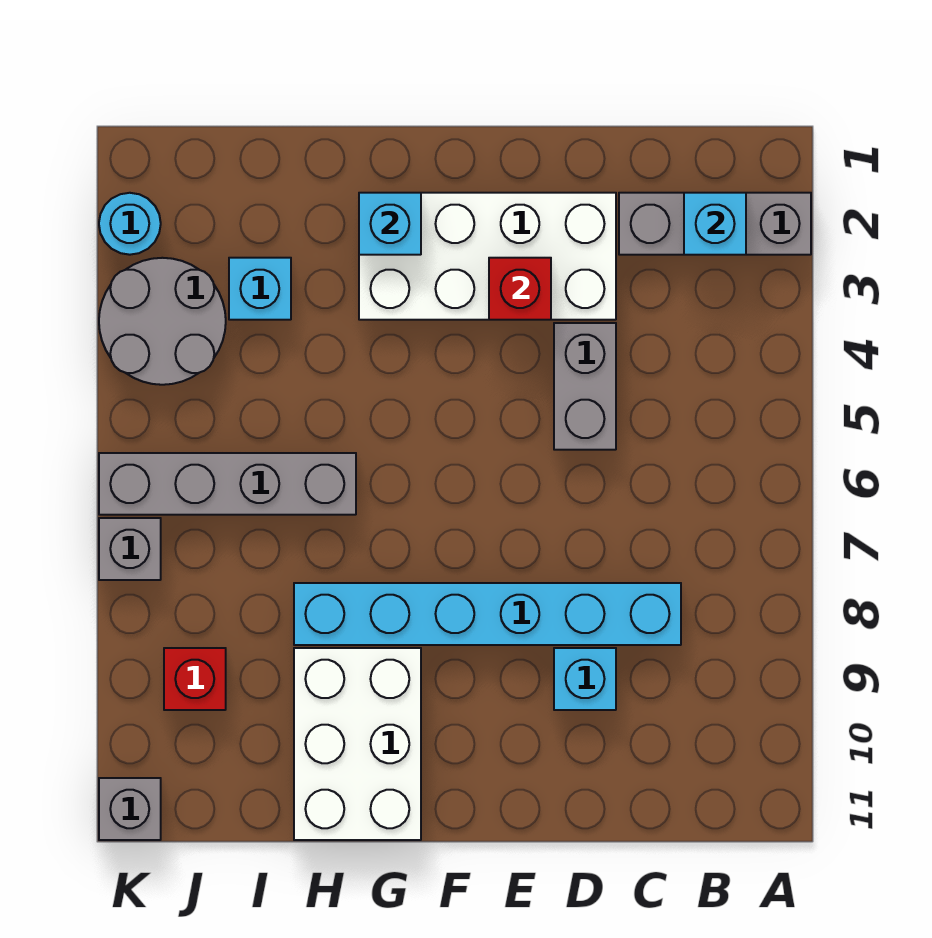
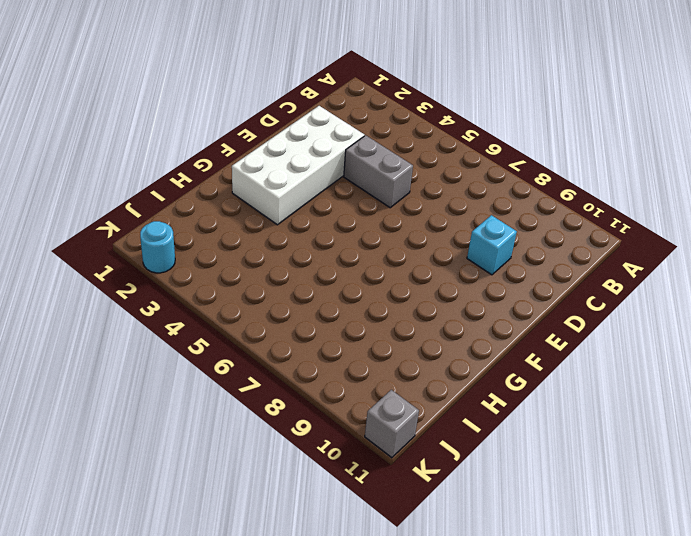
none -> grey 1x3 brick [619,193,811,255]
none -> cyan 1x6 brick [294,583,681,645]
none -> white 2x3 brick [294,648,421,840]

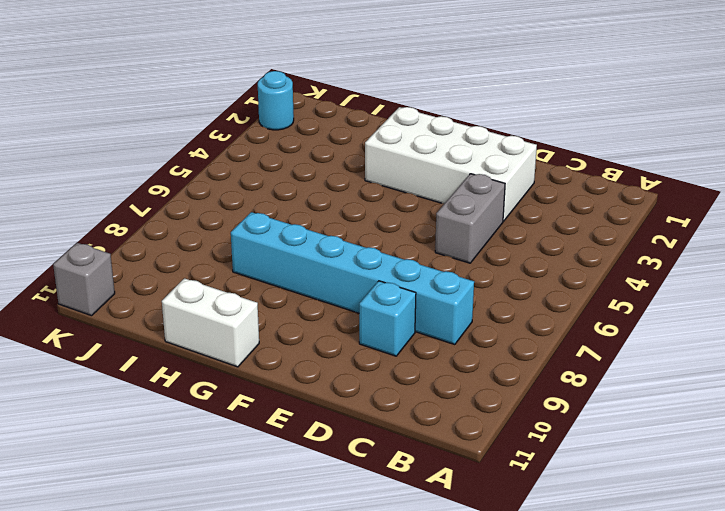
white 1x2 brick [162,278,259,367] -> white 2x3 brick [294,648,421,840]
none -> grey 1x3 brick [619,193,811,255]
none -> grey 1x4 brick [99,453,356,515]
none -> cyan 1x1 brick [229,258,291,320]

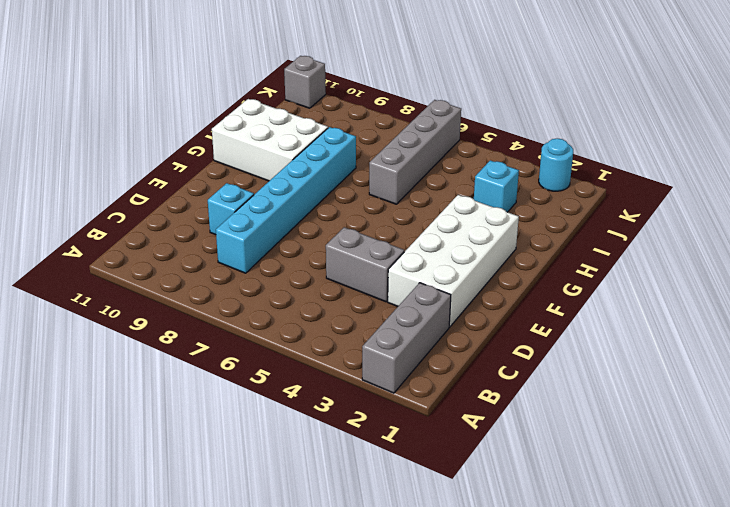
none -> grey 2x2 round brick [99,258,226,385]
none -> red 1x1 brick [164,648,226,710]
none -> grey 1x1 brick [99,518,161,580]

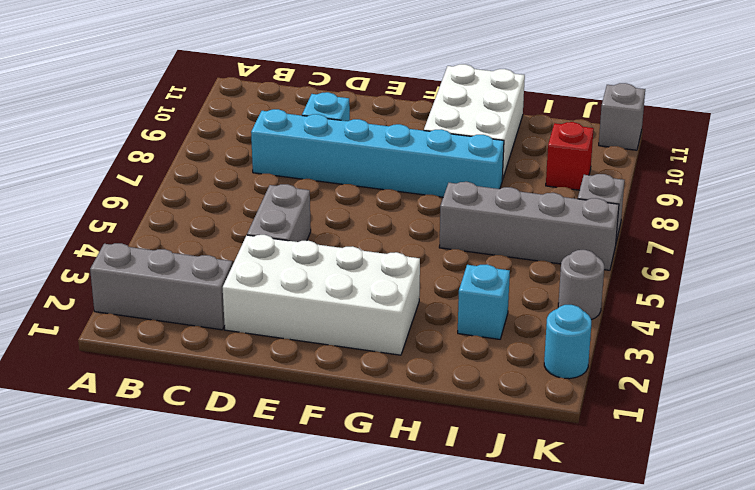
grey 1x1 round brick [558,250,604,320] -> grey 2x2 round brick [99,258,226,385]
none -> cyan 1x1 brick [684,193,746,255]
none -> red 1x1 brick [489,258,551,320]
none -> cyan 1x1 brick [359,193,421,255]

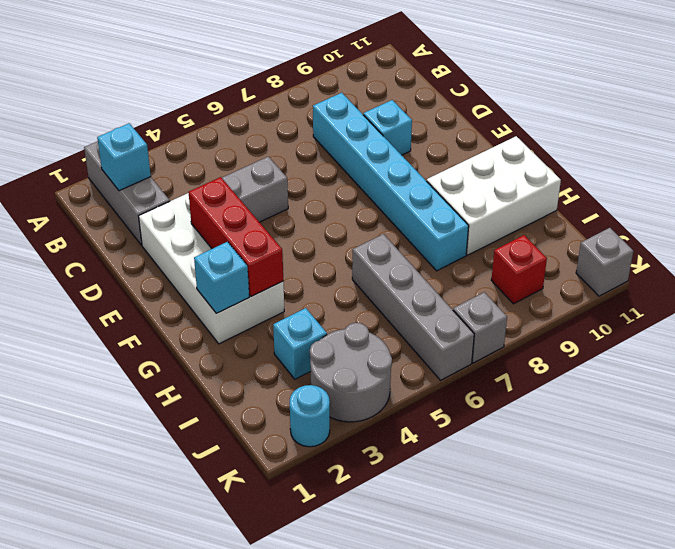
red 1x3 brick [189,177,283,297] -> red 1x1 brick [489,258,551,320]

